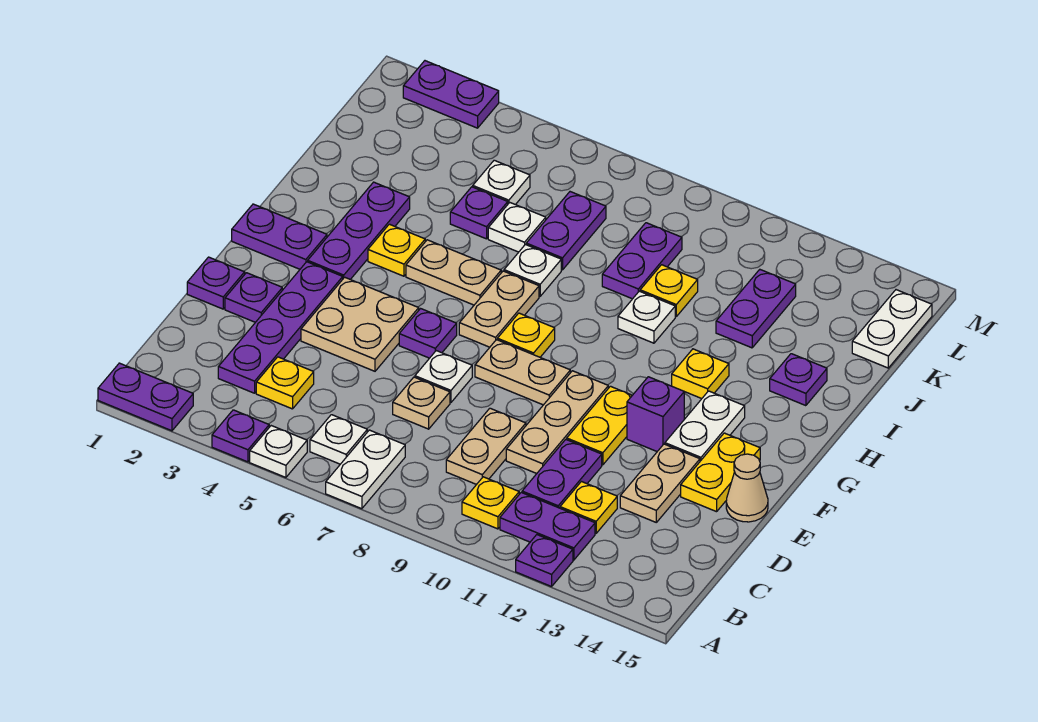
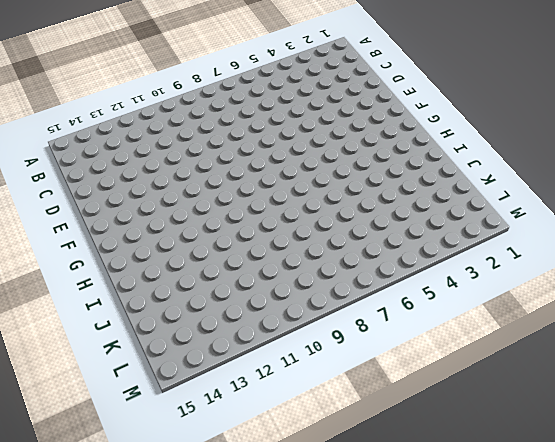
none -> purple 1x2 plate [98,363,193,431]
none -> purple 1x1 plate [212,410,269,462]
none -> white 1x1 plate [250,426,307,477]
none -> white 1x2 plate [326,430,405,509]

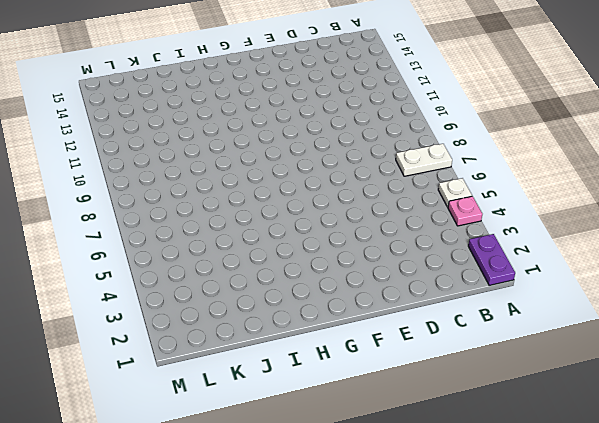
pink 1x1 plate [448,196,482,226] -> purple 1x1 plate [212,410,269,462]
none -> purple 1x1 plate [516,535,573,587]
none -> white 1x1 plate [310,415,367,464]
none -> yellow 1x1 plate [462,477,519,529]
none -> purple 1x2 plate [500,493,595,560]

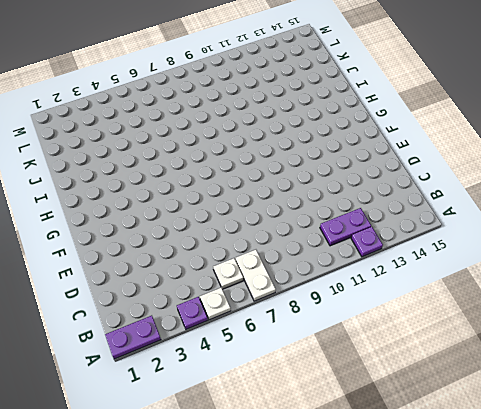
none -> yellow 1x1 plate [462,477,519,529]
none -> purple 1x4 plate [218,262,343,393]
none -> yellow 1x1 plate [256,357,314,409]
none -> tan 1x2 plate [446,408,526,485]

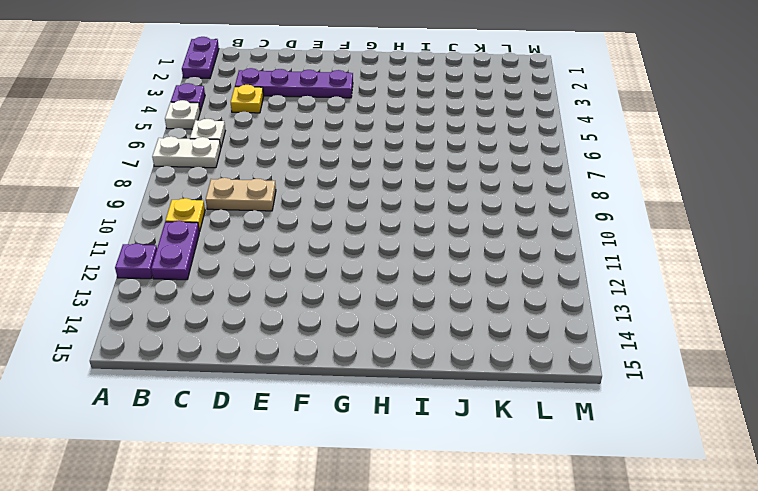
none -> purple 1x2 plate [522,440,602,508]
none -> yellow 1x1 plate [560,482,617,533]
none -> tan 1x1 plate [393,377,450,429]
none -> tan 1x3 plate [506,371,608,474]

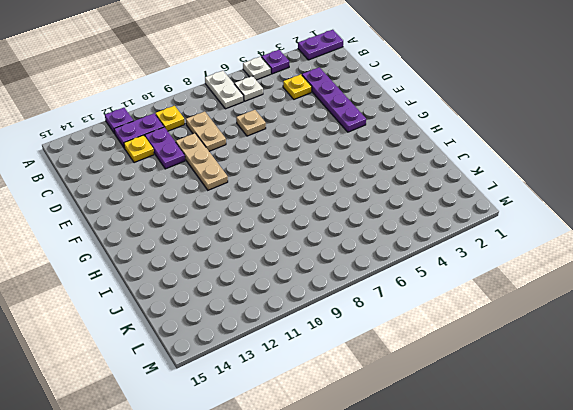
none -> tan 1x2 plate [620,444,700,522]
none -> purple 1x1 plate [187,257,245,309]
none -> purple 1x1 plate [225,273,282,322]
none -> tan 2x2 plate [301,277,419,371]

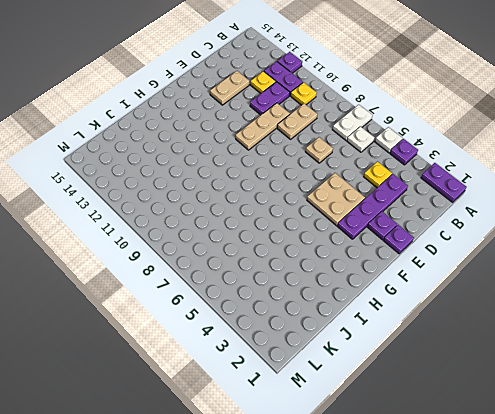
none -> white 1x1 plate [415,351,472,403]
none -> yellow 1x2 plate [567,386,632,465]
none -> yellow 1x2 plate [681,433,760,512]
none -> tan 1x1 cone [726,454,768,522]

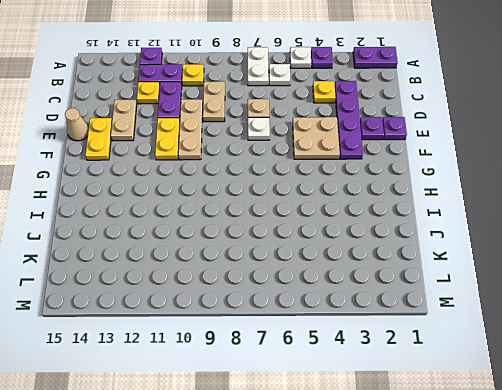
none -> purple 1x1 plate [399,309,457,358]
none -> tan 1x2 plate [475,340,570,405]
none -> purple 1x1 brick [627,377,684,451]
none -> white 1x2 plate [665,391,745,461]

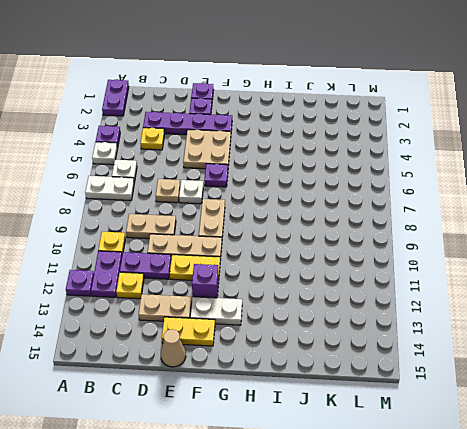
none -> purple 1x2 plate [232,204,327,269]
none -> purple 1x3 plate [308,182,410,279]
none -> tan 1x2 plate [459,271,539,347]
none -> yellow 1x1 plate [497,313,555,357]

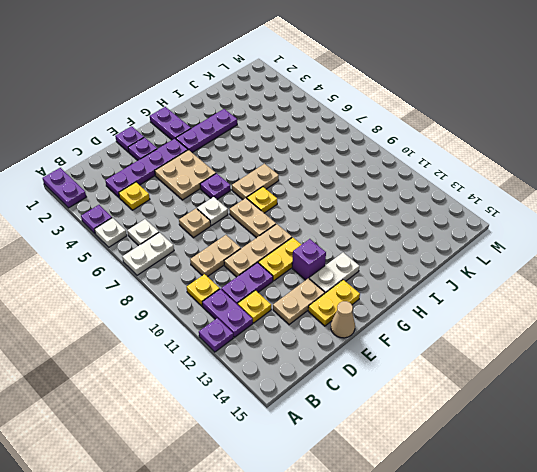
none -> yellow 1x1 plate [368,224,425,276]
none -> tan 1x2 plate [406,240,501,305]
none -> yellow 1x1 plate [672,349,729,399]
none -> white 1x1 plate [504,245,561,296]

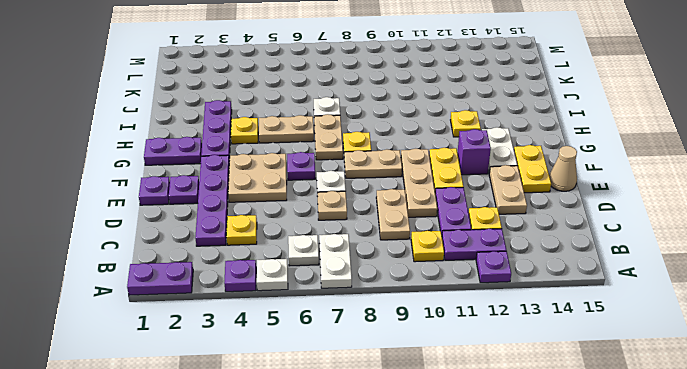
none -> white 1x1 plate [618,291,675,343]
none -> purple 1x1 plate [770,354,827,406]
none -> purple 1x1 plate [450,187,508,239]
none -> white 1x1 plate [488,203,546,252]

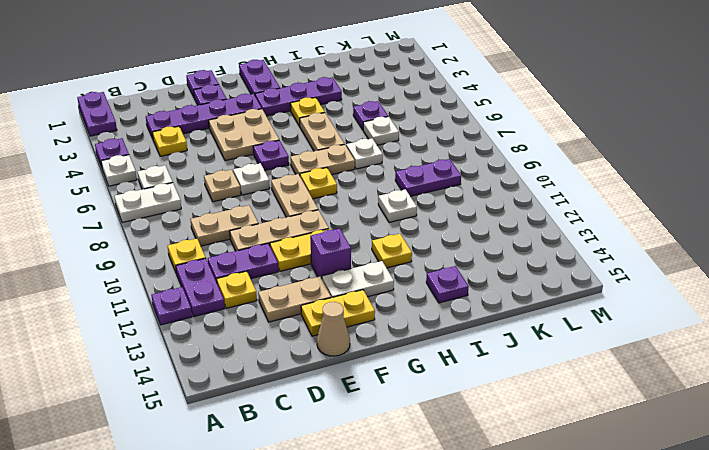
none -> purple 1x2 plate [526,192,606,270]
none -> yellow 1x1 plate [640,265,698,317]
none -> purple 1x2 plate [716,270,796,348]
none -> white 1x1 plate [473,160,530,205]

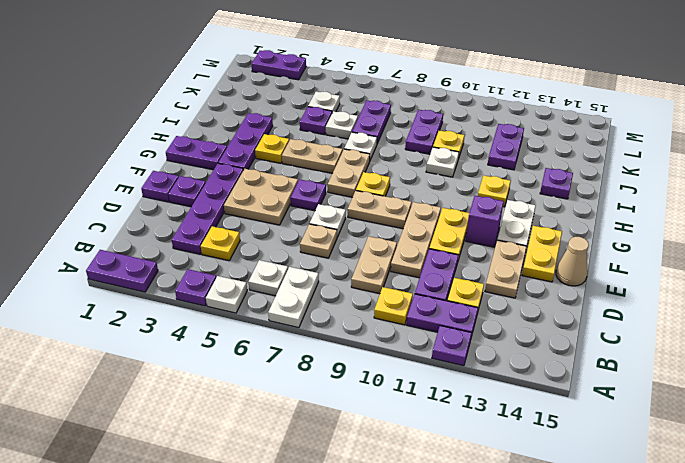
none -> white 1x2 plate [852,290,932,368]

